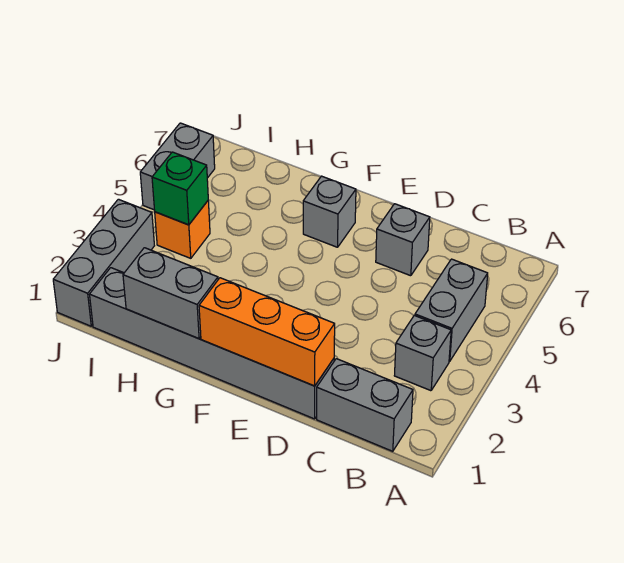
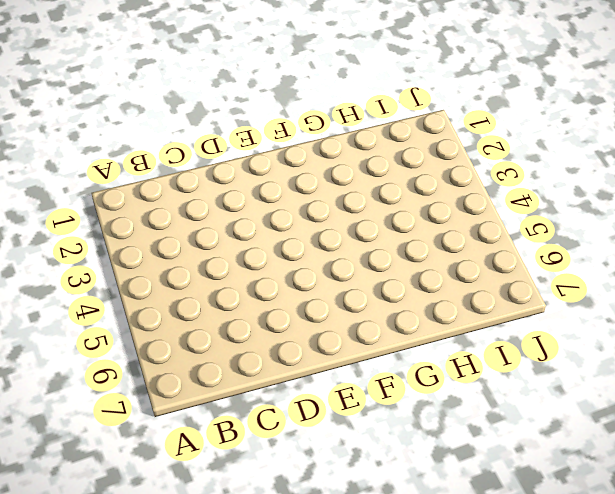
none -> grey 1x2 brick [317,359,413,451]
none -> grey 1x1 brick [394,315,451,391]
none -> grey 1x2 brick [415,259,488,361]

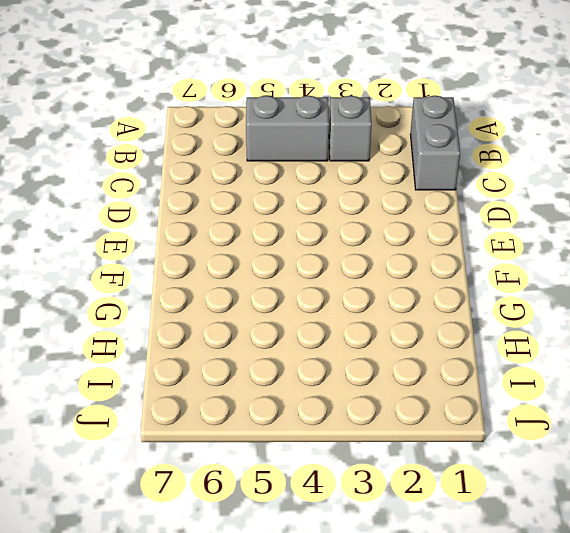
none -> grey 1x6 brick [89,268,334,419]
none -> grey 1x1 brick [376,204,430,276]
none -> grey 1x1 brick [303,176,356,247]

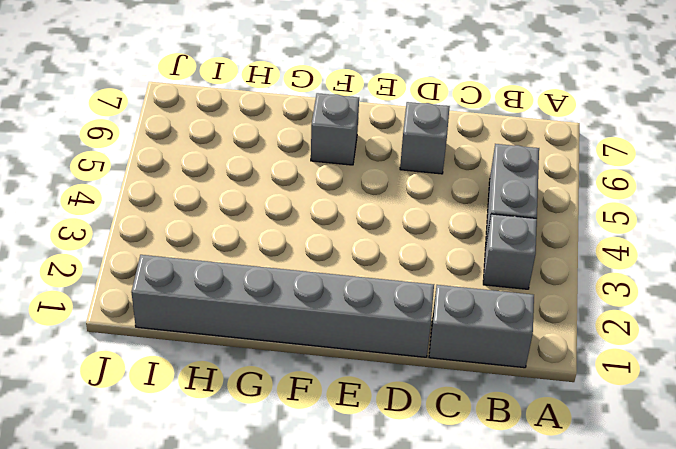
none -> orange 1x1 brick [155,201,210,258]
none -> grey 1x3 brick [53,199,154,326]
none -> grey 1x2 brick [140,123,215,210]

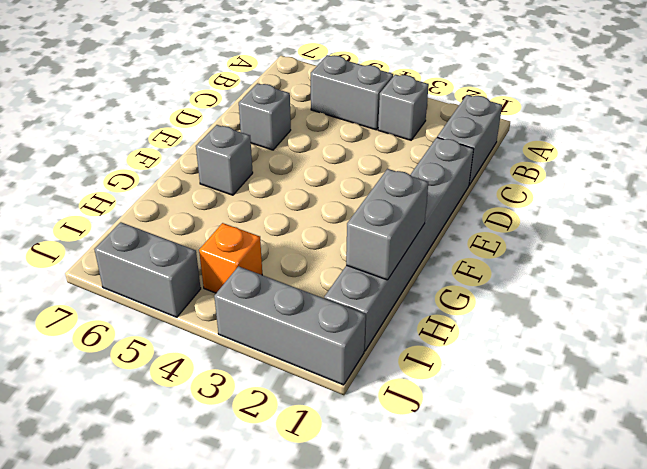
none -> orange 1x3 brick [199,278,335,386]
none -> green 1x1 brick [152,152,208,225]

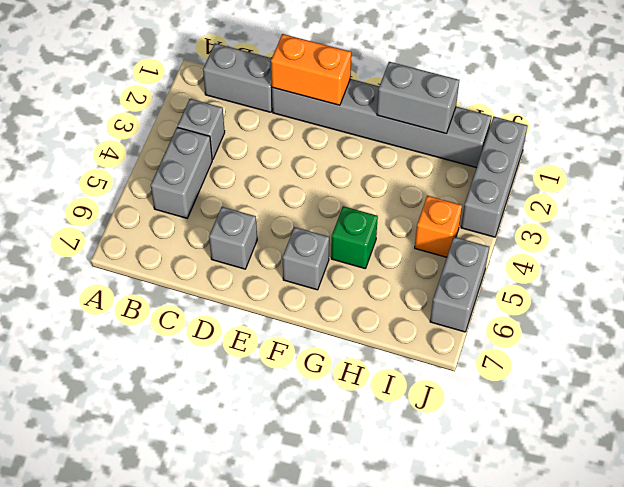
orange 1x2 brick [271,34,351,105] -> orange 1x3 brick [199,278,335,386]
green 1x1 brick [331,206,378,269] -> green 1x1 brick moved to [152,152,208,225]

